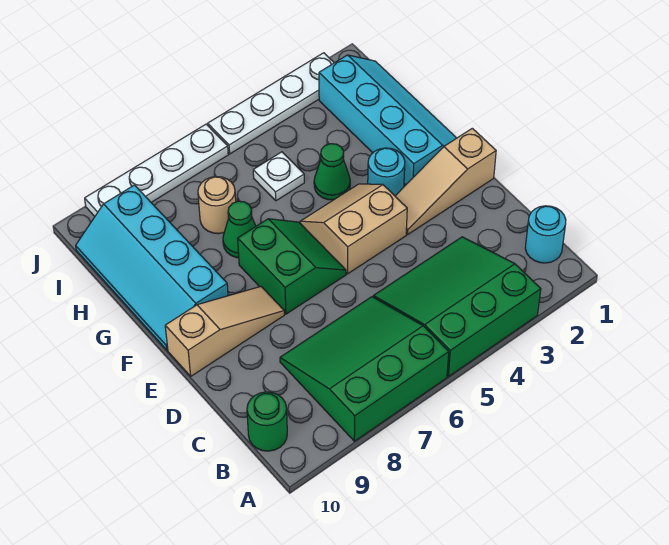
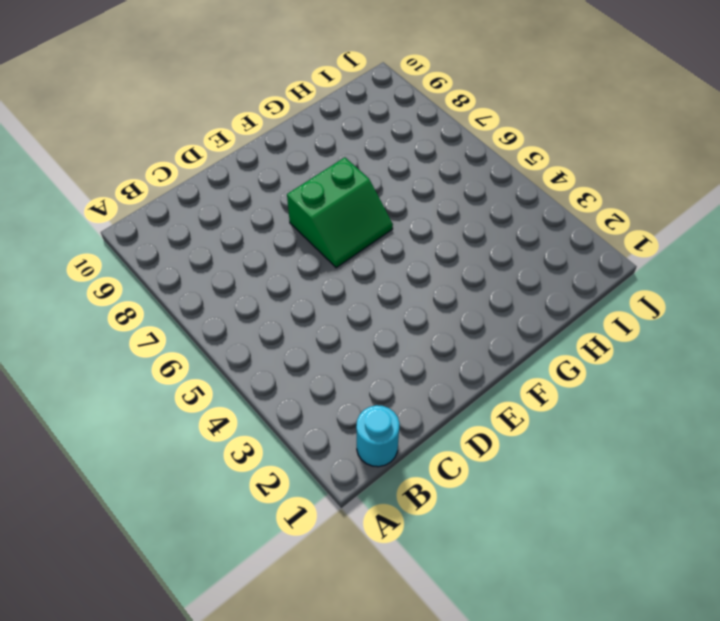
none -> green 3x3 slope [373,237,541,377]
none -> green 3x3 slope [280,297,449,441]
none -> green 1x1 round brick [247,392,287,451]

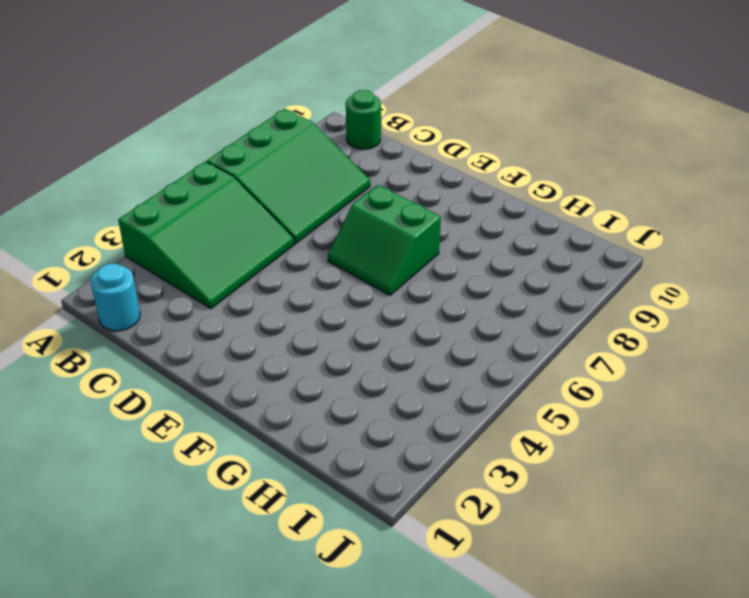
none -> tan 1x3 slope [395,128,496,234]
none -> tan 2x2 slope [300,184,407,274]
none -> tan 1x3 slope [165,287,284,376]

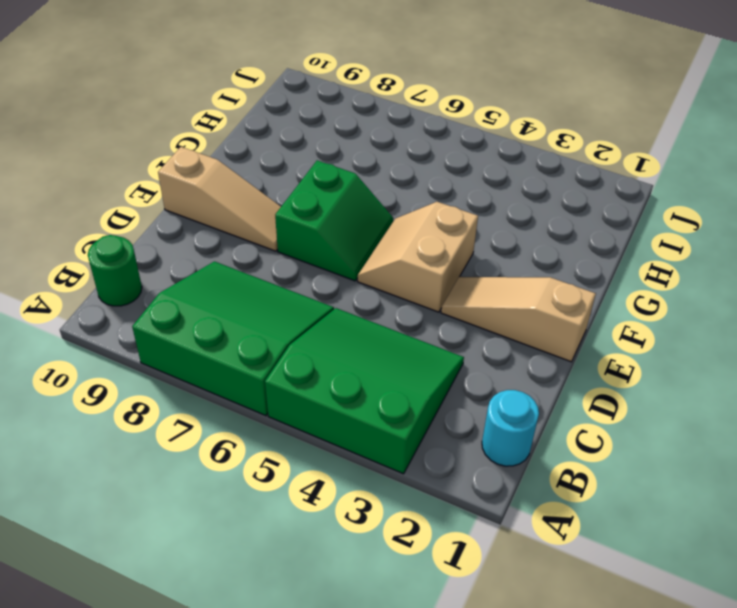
tan 2x2 slope [358,202,478,312] -> tan 2x2 slope turned to [300,184,407,274]
none -> cyan 2x4 slope [319,55,456,185]
none -> cyan 1x1 round brick [368,148,405,196]
none -> cyan 2x4 slope [76,185,228,350]

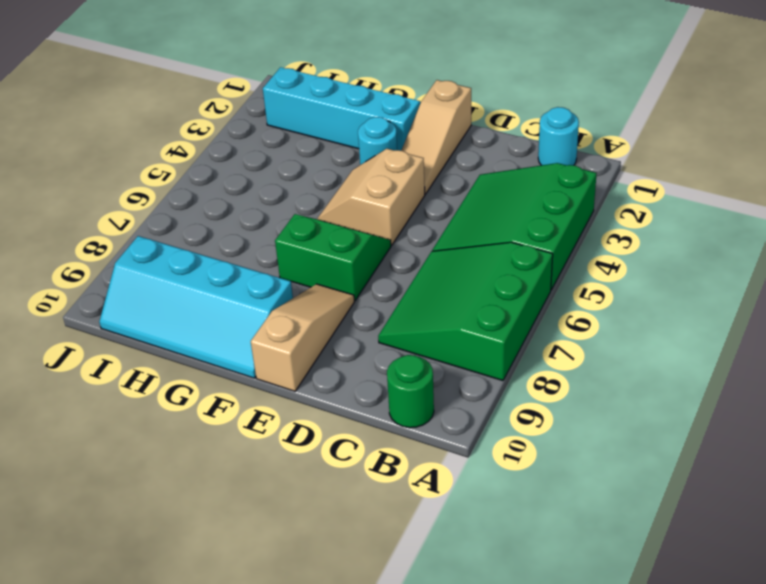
none -> green 1x1 cone [314,144,350,200]
none -> green 1x1 cone [223,201,256,258]
none -> white 1x1 plate [253,152,304,201]

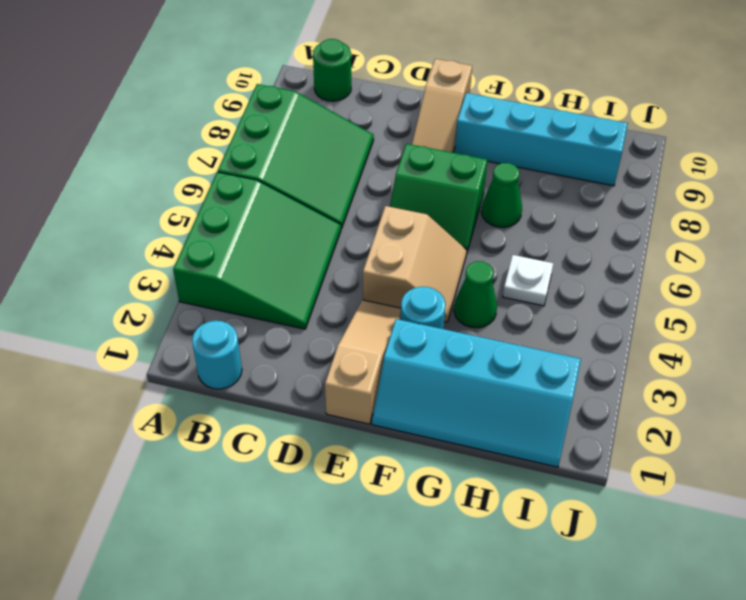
none -> tan 1x1 round brick [198,177,236,234]
none -> white 1x4 plate [208,53,334,154]
none -> white 1x4 plate [85,124,228,216]

